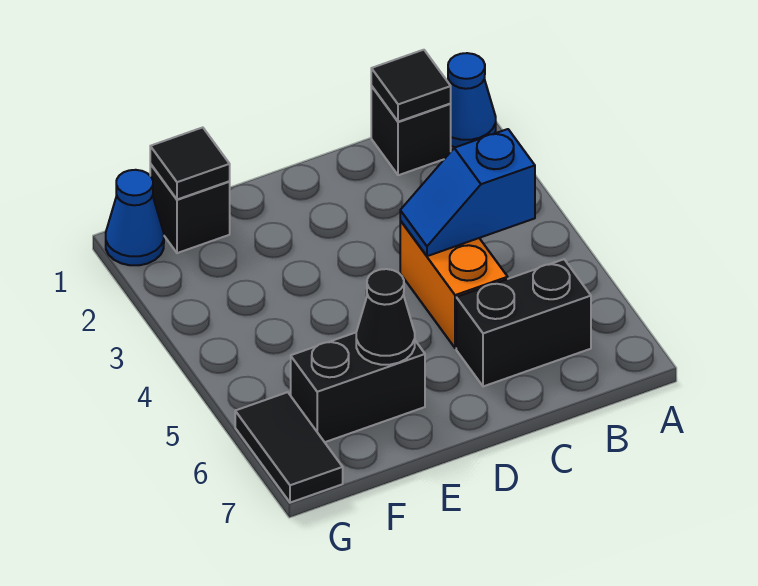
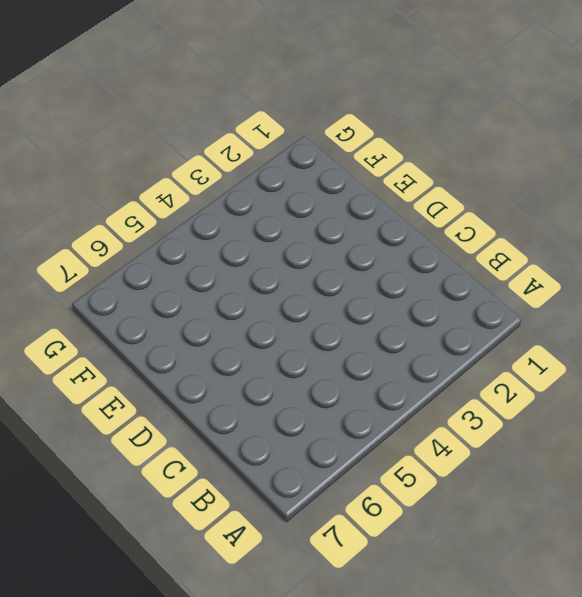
none -> blue 1x1 cone [448,53,496,147]
none -> black 1x1 brick [371,86,451,175]
none -> black 1x2 brick [456,259,591,386]

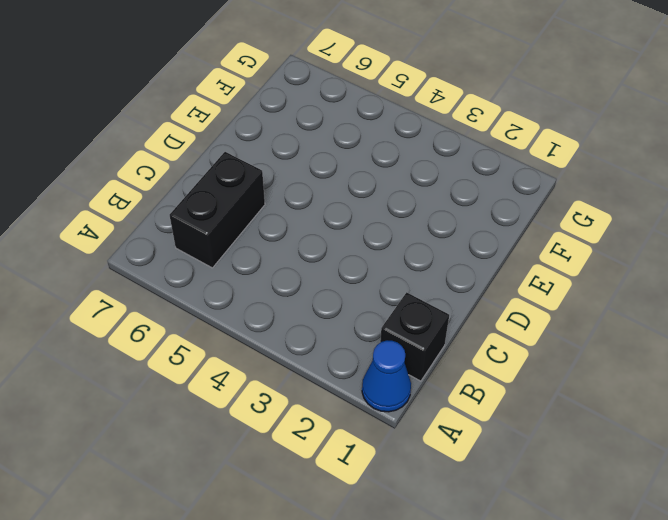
none -> orange 1x2 brick [400,221,508,348]
none -> black 1x2 brick [291,333,425,442]
none -> black 1x1 brick [150,164,230,253]

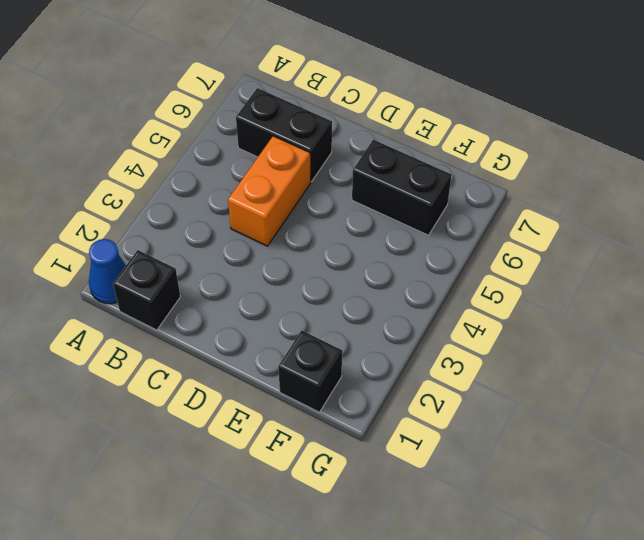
none -> blue 1x1 cone [106,170,164,265]
none -> black 1x2 tile [235,392,343,503]
none -> black 1x1 tile [371,50,451,122]

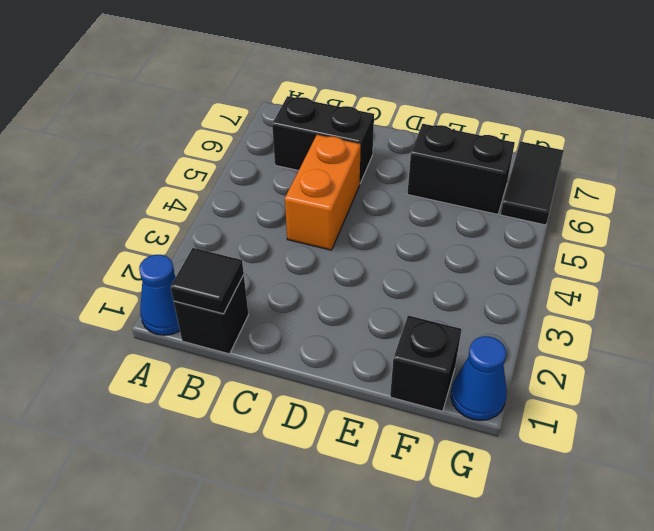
none -> blue 1x2 slope [400,129,535,256]
none -> black 1x1 cone [356,269,415,365]
none -> black 1x1 tile [150,127,230,200]

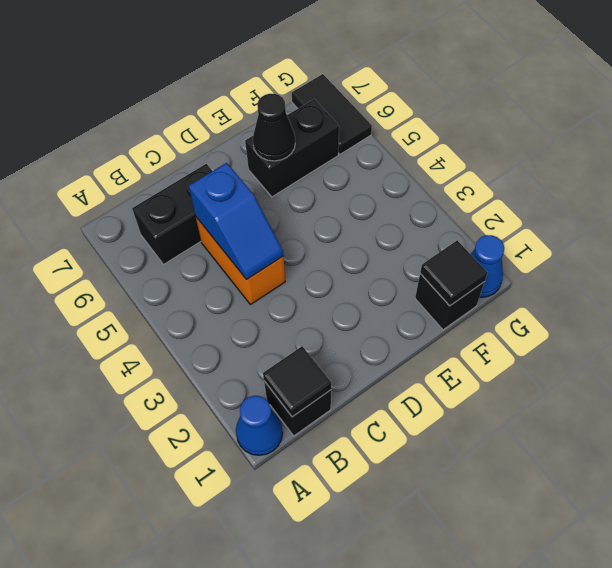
blue 1x2 slope [189,163,283,280] -> blue 1x2 slope turned to [400,129,535,256]

